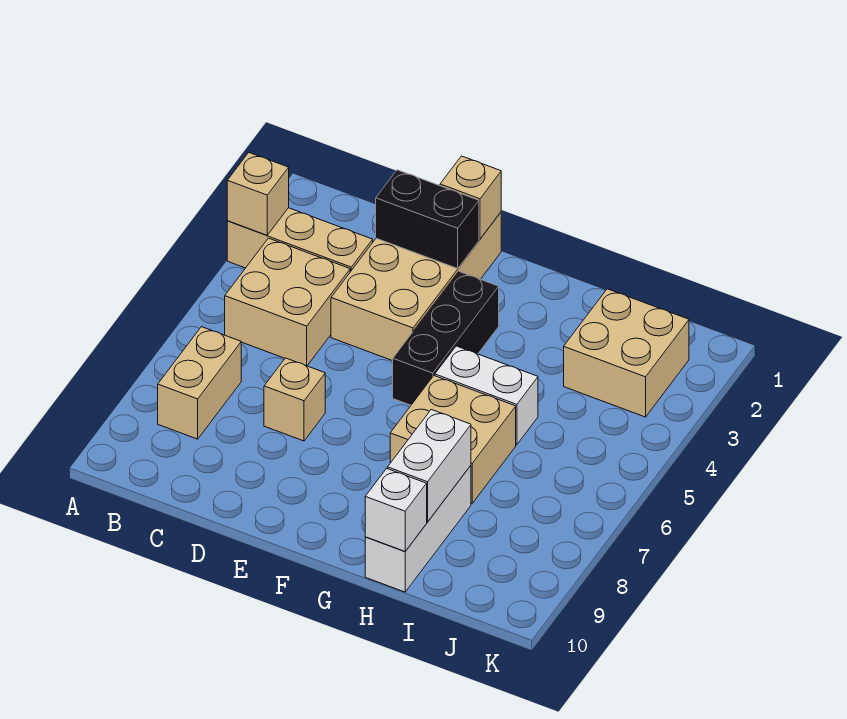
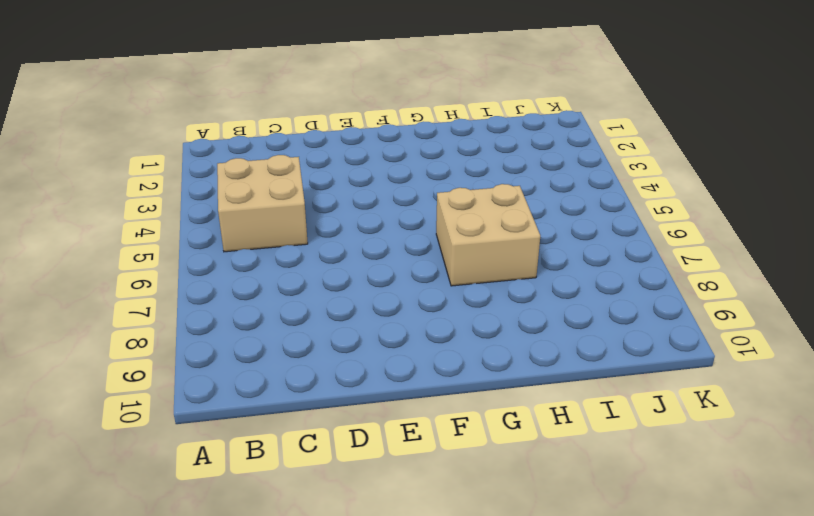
none -> tan 1x3 brick [227,208,373,272]
none -> tan 1x2 brick [158,327,241,439]
none -> tan 2x4 brick [331,212,501,361]

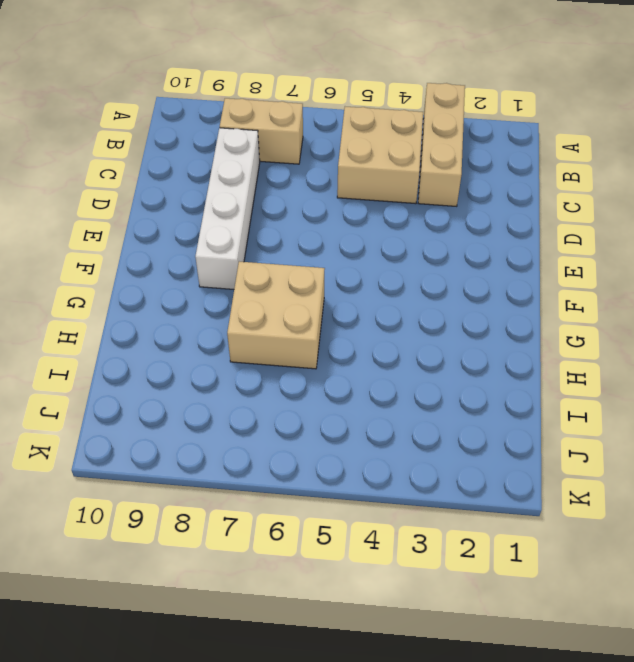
white 1x4 brick [195,128,260,289] -> none
none -> tan 2x4 brick [331,212,501,361]
none -> tan 1x1 brick [264,358,325,441]
none -> black 1x3 brick [393,272,499,405]

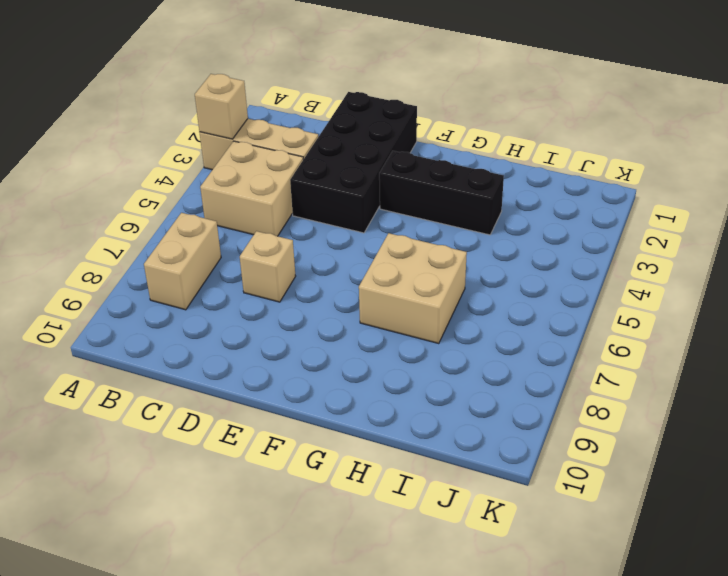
black 2x4 brick [290,92,417,233] -> tan 2x4 brick [331,212,501,361]
black 1x3 brick [379,151,504,235] -> black 1x3 brick turned to [393,272,499,405]
none -> white 1x2 brick [435,346,538,445]
none -> white 1x3 brick [365,466,471,592]
none -> tan 2x2 brick [564,289,689,417]

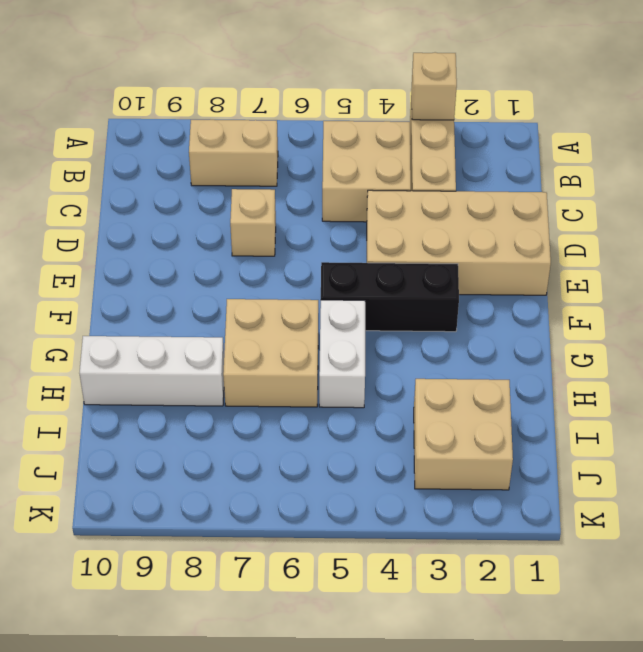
none -> black 1x2 brick [376,170,479,268]
none -> tan 1x1 brick [440,156,501,239]
none -> white 1x2 brick [388,410,471,522]

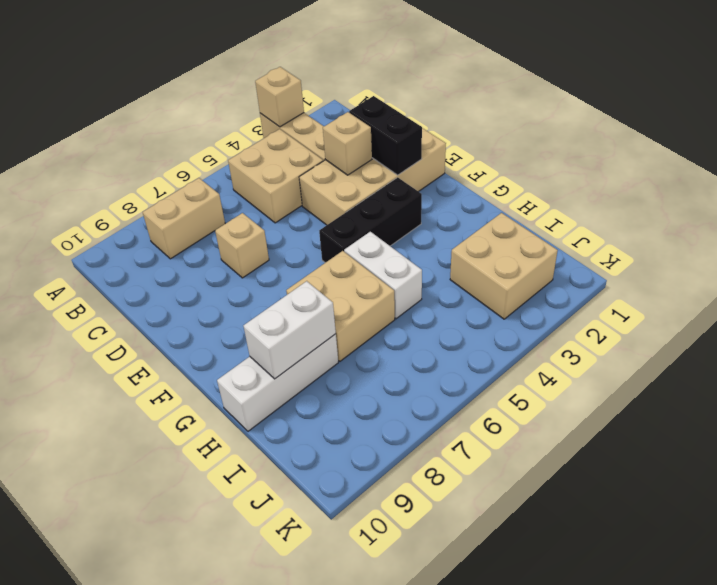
tan 1x1 brick [323,112,372,175] -> tan 1x1 brick moved to [440,156,501,239]
none -> white 1x1 brick [365,468,427,551]

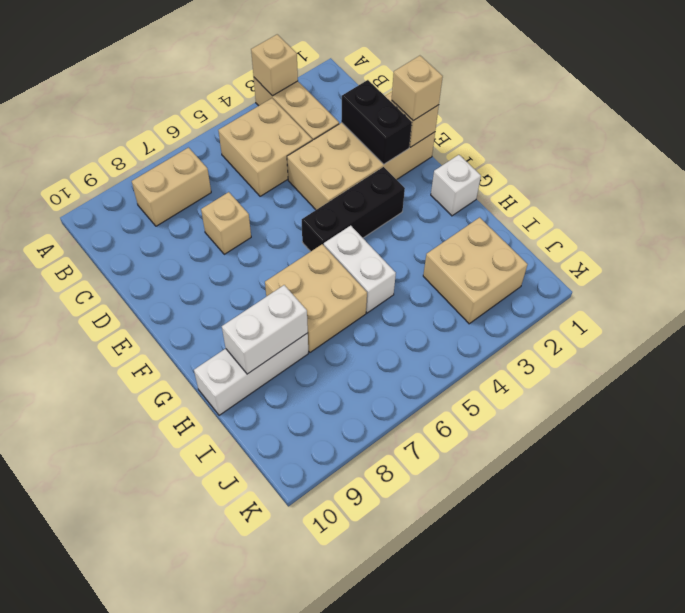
tan 1x1 brick [392,56,443,121] -> none
white 1x1 brick [431,155,481,216] -> white 1x1 brick moved to [365,468,427,551]

